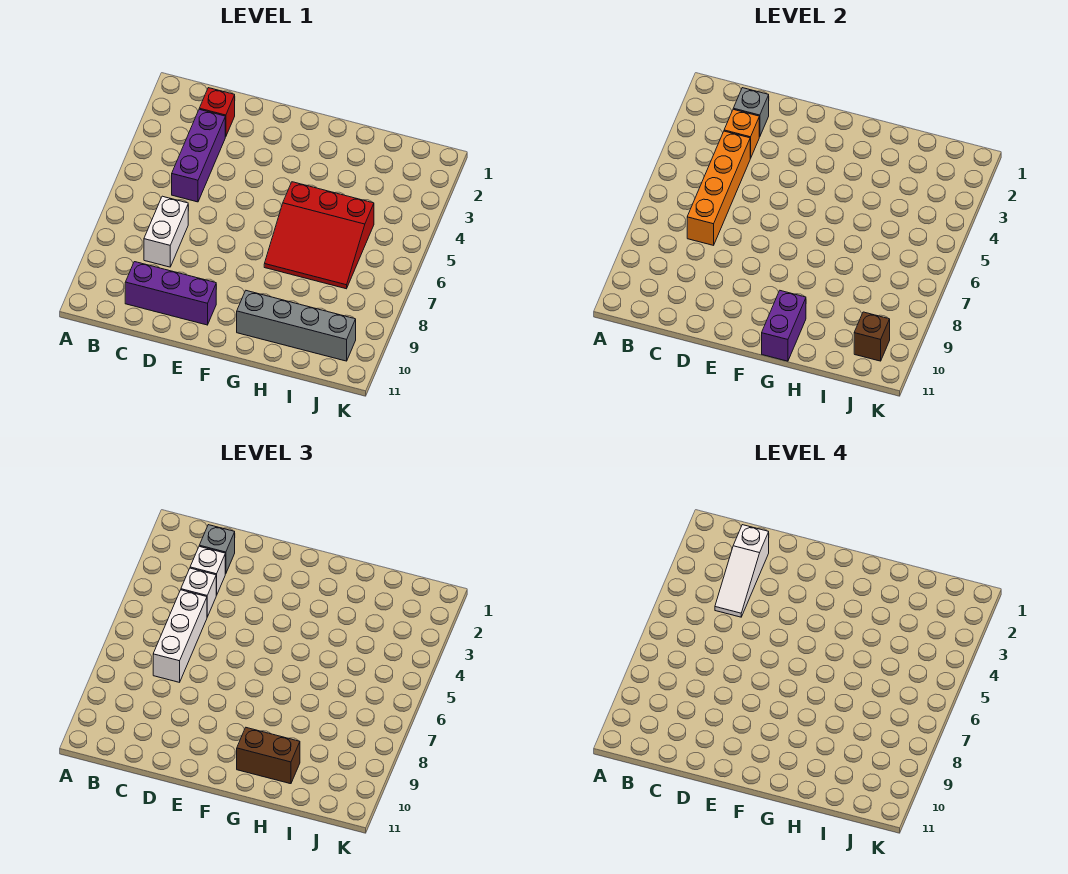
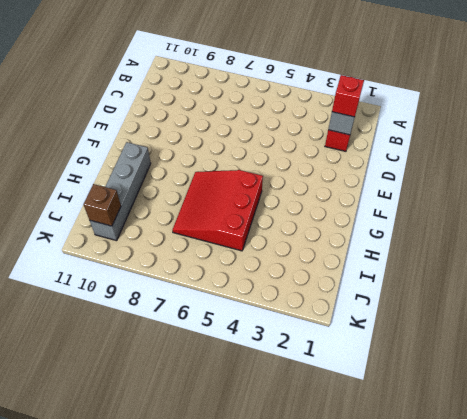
red 1x1 brick [332,75,364,117] -> grey 1x1 brick [199,525,235,574]
none -> purple 1x3 brick [172,109,225,202]
none -> white 1x2 brick [144,196,188,267]
none -> purple 1x3 brick [125,262,216,325]

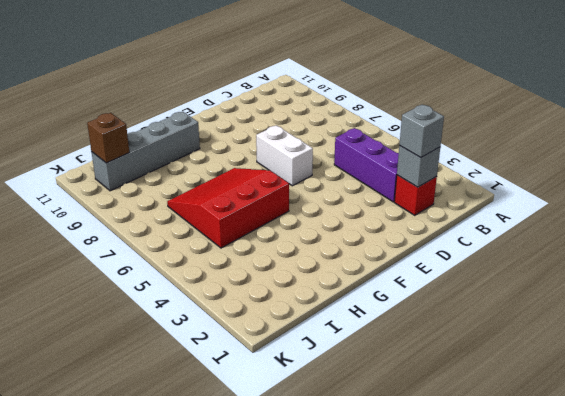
white 1x2 brick [256,125,313,186] -> white 1x2 brick moved to [144,196,188,267]
none -> purple 1x3 brick [125,262,216,325]
none -> orange 1x1 brick [724,109,759,158]
none -> orange 1x4 brick [687,131,750,245]

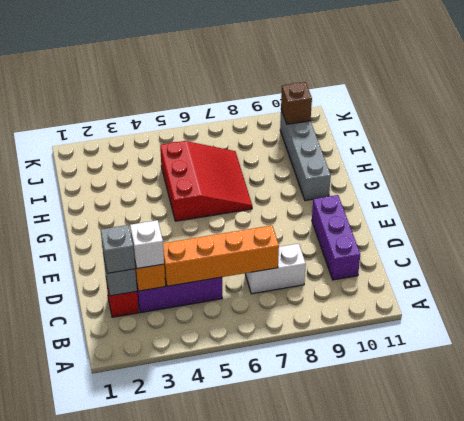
none -> purple 1x2 brick [762,291,806,361]
none -> white 1x1 brick [181,568,216,617]
none -> white 1x3 brick [153,590,207,682]

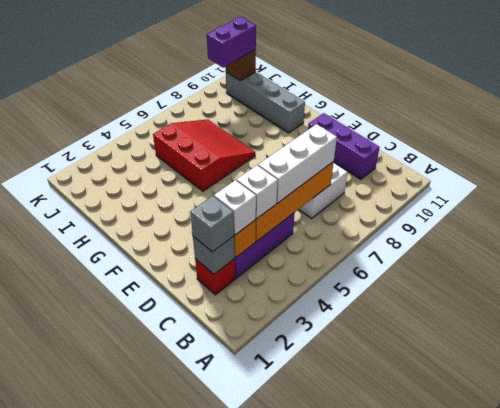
purple 1x2 brick [207,17,256,68] -> purple 1x2 brick moved to [762,291,806,361]
none -> brown 1x2 brick [237,728,300,784]
none -> white 1x3 slope [715,525,769,617]

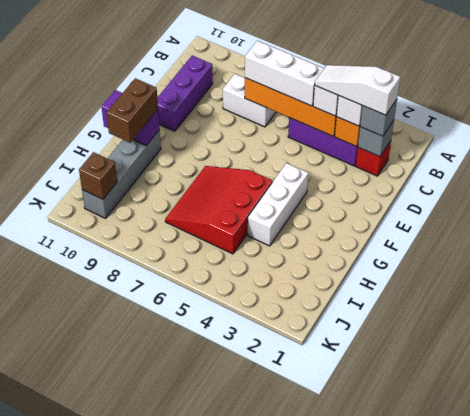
white 1x3 brick [248,163,308,246] -> none

